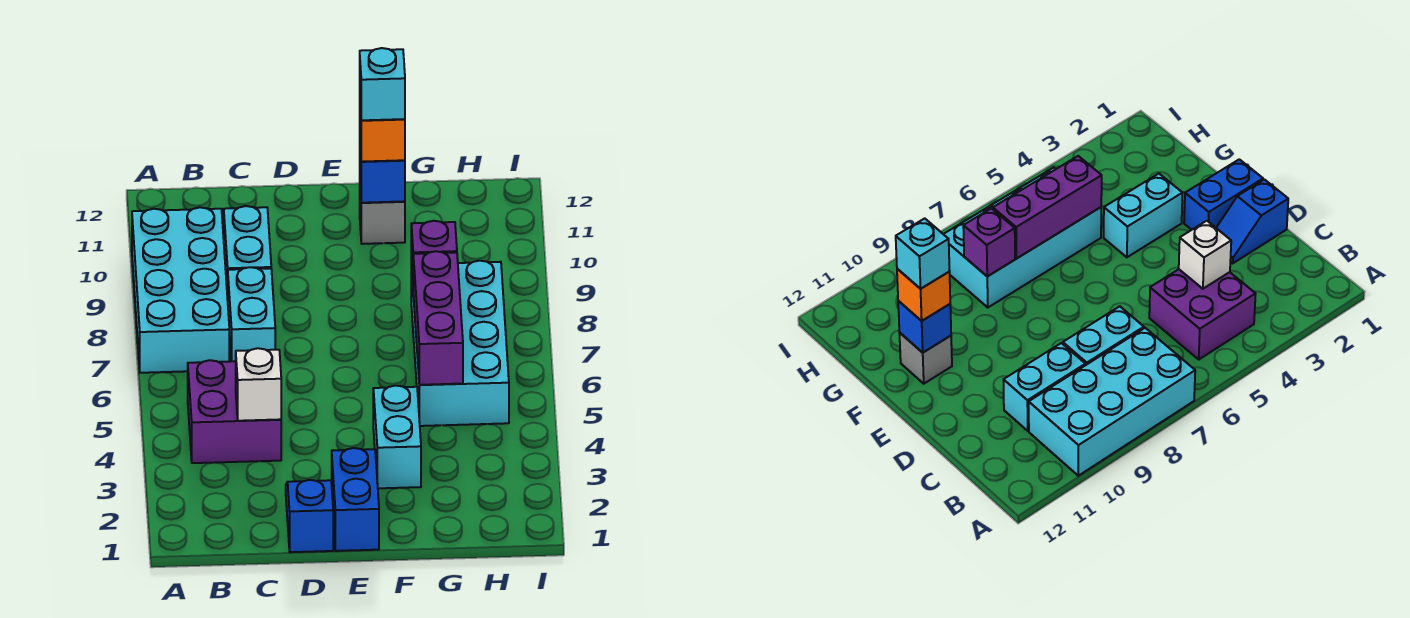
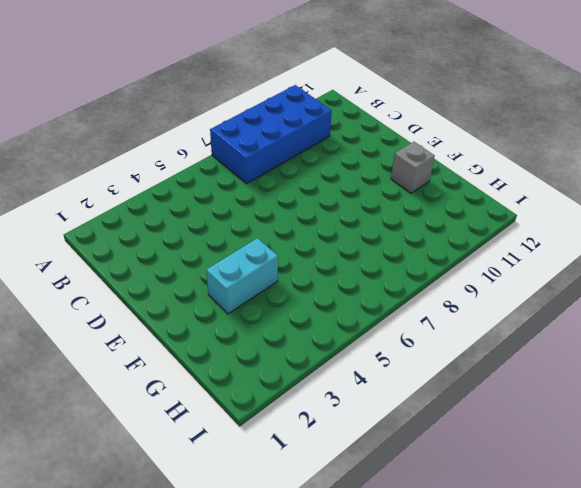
blue 2x4 brick [210,85,332,184] -> cyan 2x4 brick [132,207,229,373]
none -> purple 2x2 brick [188,360,281,463]
none -> cyan 1x2 brick [228,267,275,361]
none -> cyan 1x2 brick [224,206,271,300]

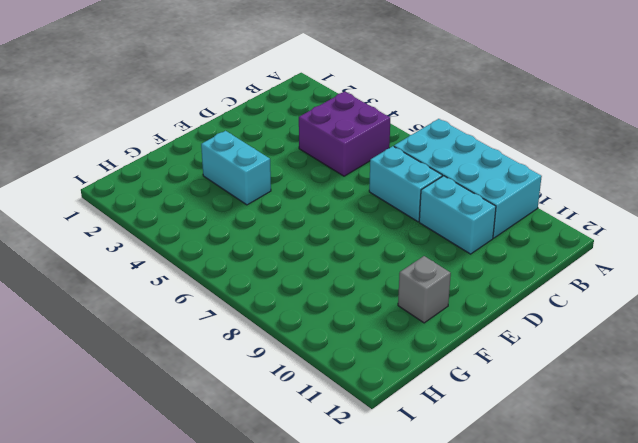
none -> blue 1x2 slope [286,480,333,552]
none -> blue 1x2 brick [332,448,379,551]
none -> cyan 2x4 brick [411,261,509,426]

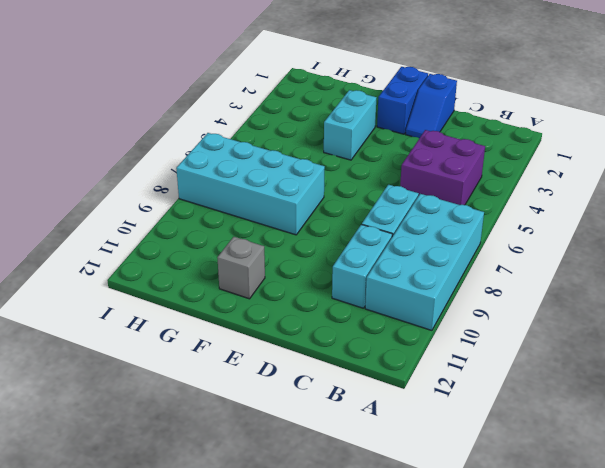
cyan 2x4 brick [176,133,325,235] -> cyan 2x4 brick turned to [411,261,509,426]
none -> white 1x1 brick [236,348,281,421]
none -> blue 1x1 brick [360,148,405,203]
none -> purple 1x3 brick [413,251,463,385]

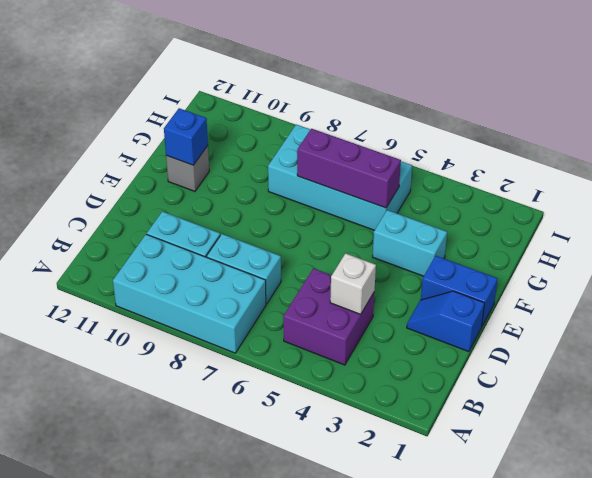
none -> purple 1x1 brick [411,221,457,281]
none -> orange 1x1 brick [360,107,405,162]
none -> cyan 1x1 brick [360,48,405,120]

